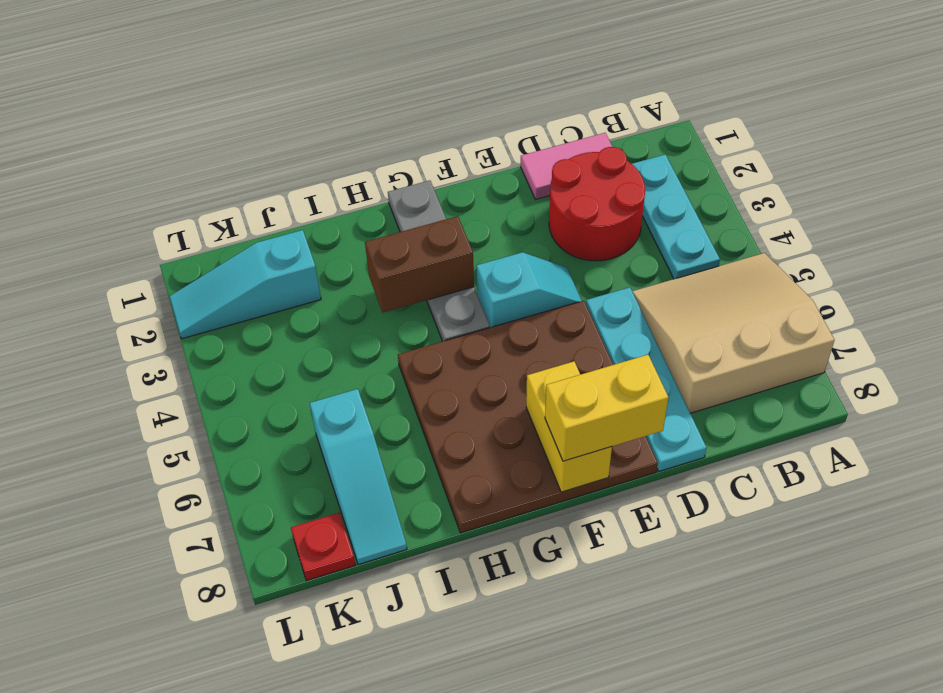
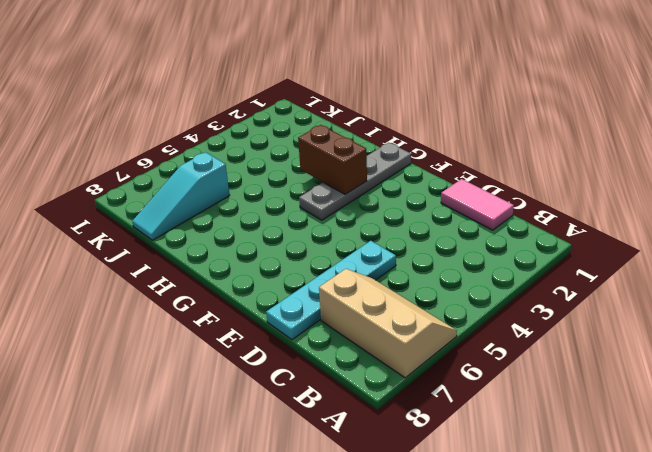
tan 2x3 slope [319,269,457,378] -> tan 3x3 slope [632,253,835,413]
none -> cyan 1x3 plate [632,154,720,279]
none -> red 2x2 round brick [549,147,645,261]
none -> cyan 1x2 slope [476,252,582,328]

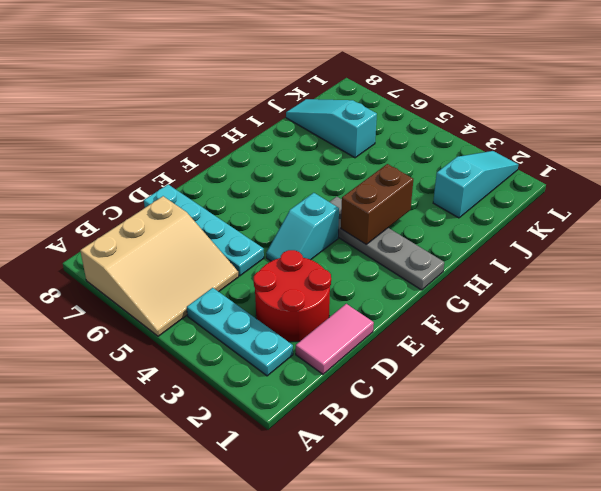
none -> brown 4x4 plate [398,301,658,533]
none -> red 1x1 plate [291,513,355,581]
none -> yellow 1x2 brick [526,362,612,492]

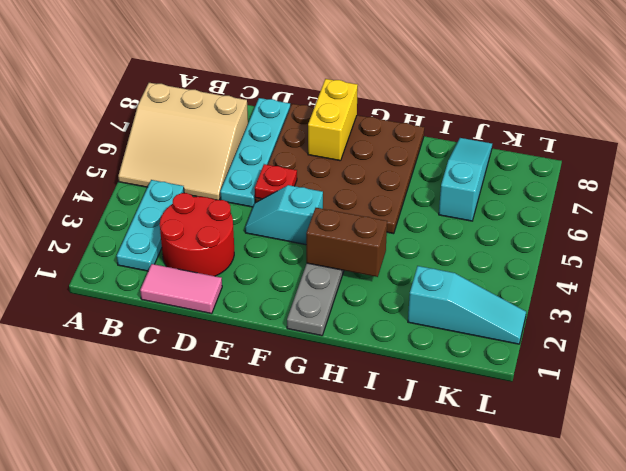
red 1x1 plate [255,164,297,199] -> red 1x1 plate moved to [291,513,355,581]
none -> yellow 1x2 brick [545,355,668,461]

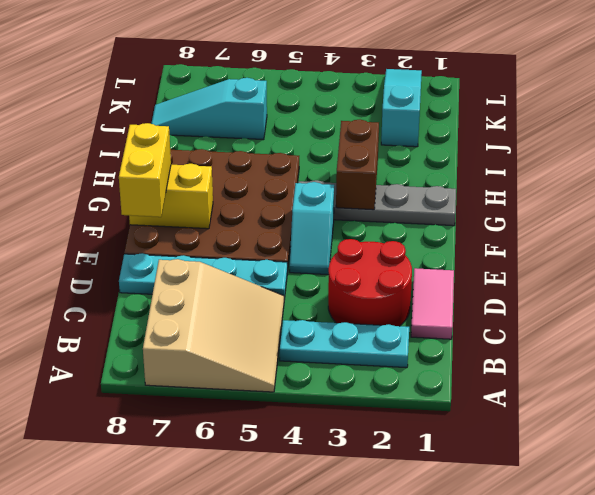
none -> red 1x1 plate [291,513,355,581]

